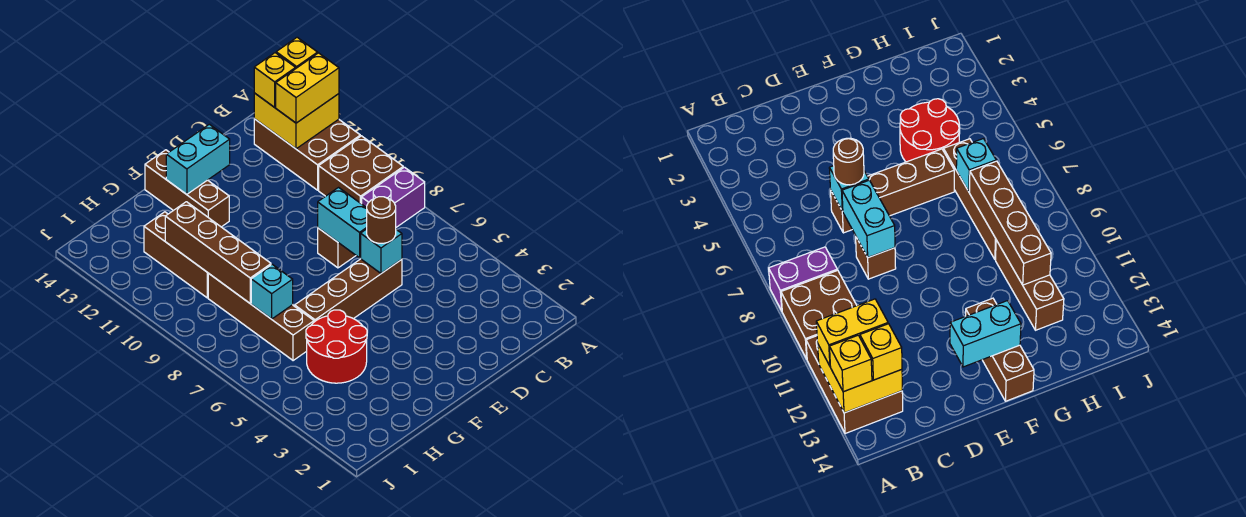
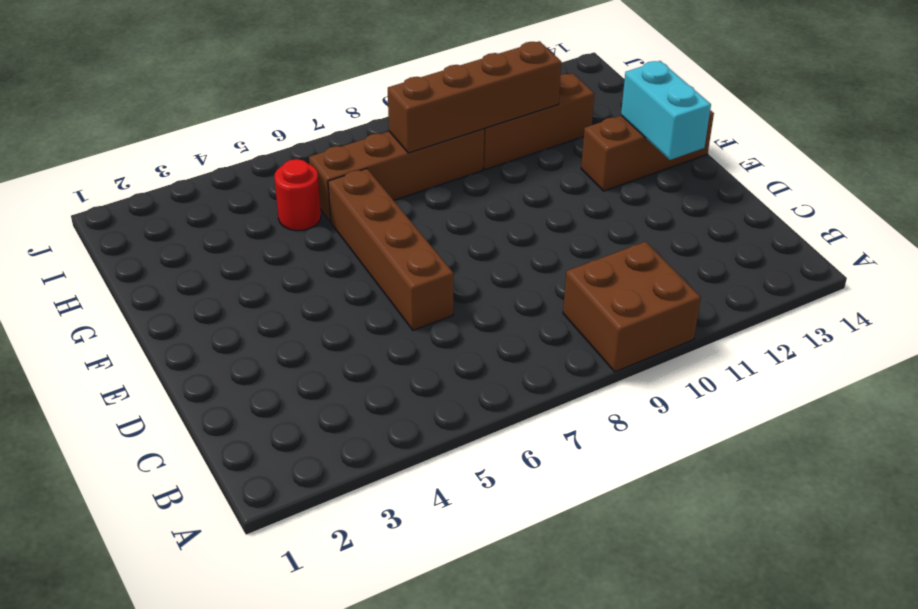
red 1x1 round brick [274,159,321,231] -> red 2x2 round brick [306,310,367,383]
none -> purple 1x2 brick [362,167,425,227]
none -> brown 2x3 brick [254,119,360,190]
none -> brown 1x1 brick [318,228,356,268]

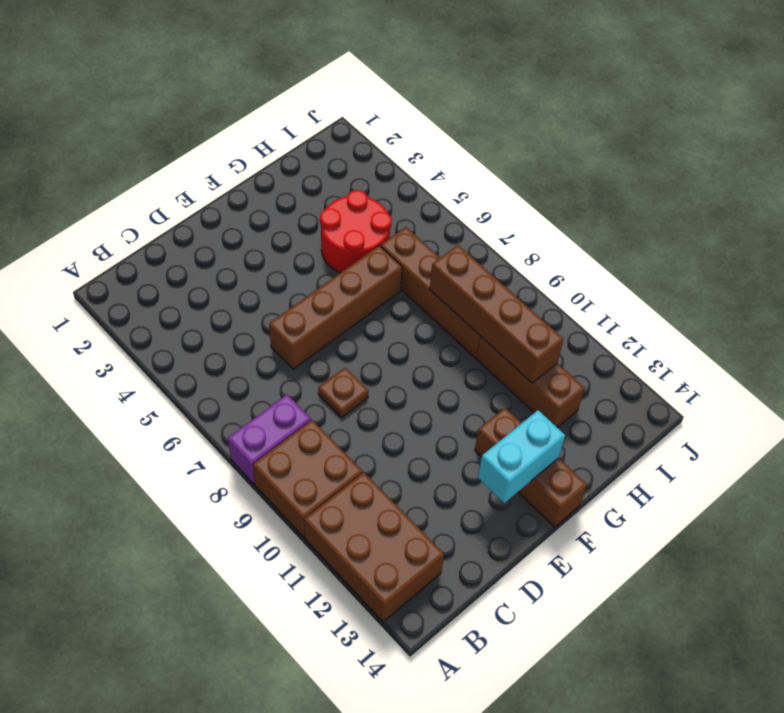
brown 1x1 plate [318,368,368,417] -> brown 1x1 brick [318,228,356,268]
none -> yellow 2x2 brick [254,93,339,149]
none -> cyan 1x1 brick [361,229,402,273]
none -> cyan 1x2 brick [318,188,367,258]

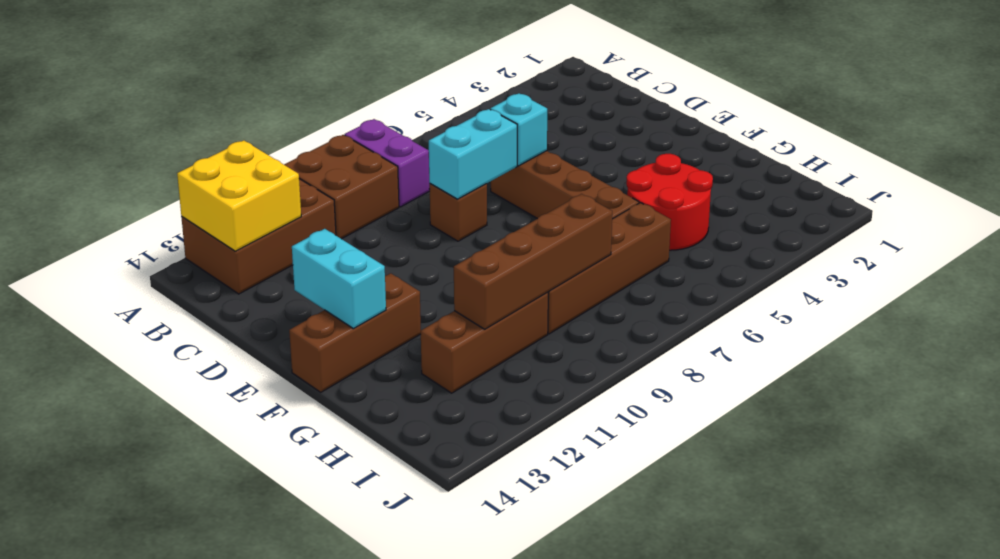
none -> cyan 1x1 brick [251,264,293,319]
none -> yellow 1x2 brick [276,53,339,123]
none -> yellow 1x1 brick [276,37,318,68]

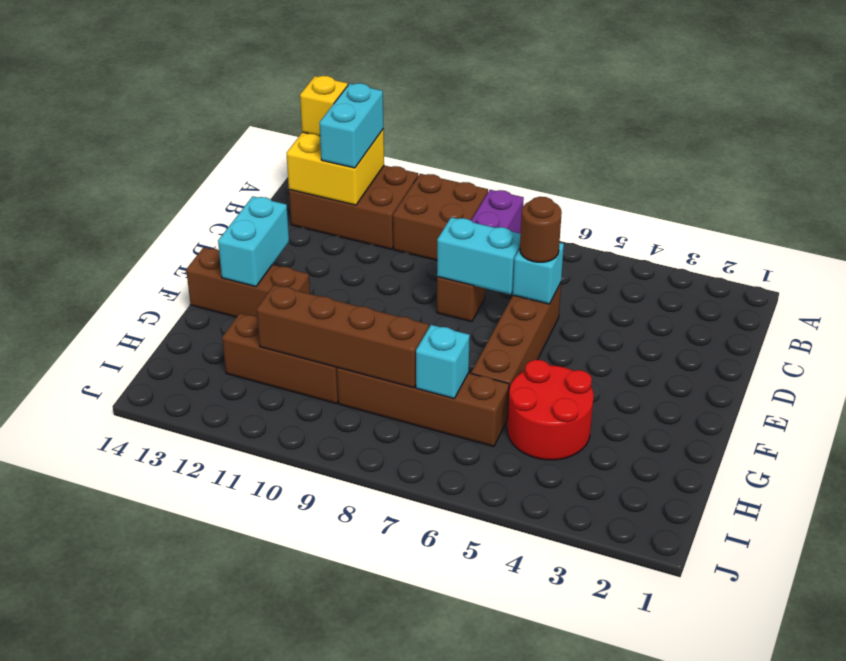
cyan 1x2 brick [319,83,383,168] -> yellow 1x2 brick [276,53,339,123]
none -> yellow 1x1 brick [254,53,296,107]

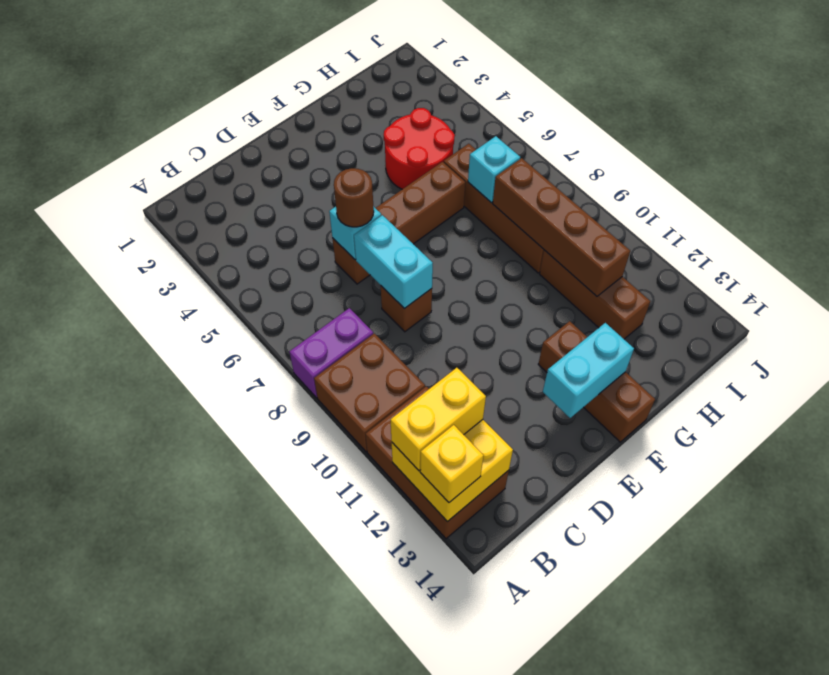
none -> yellow 1x1 brick [254,53,296,107]

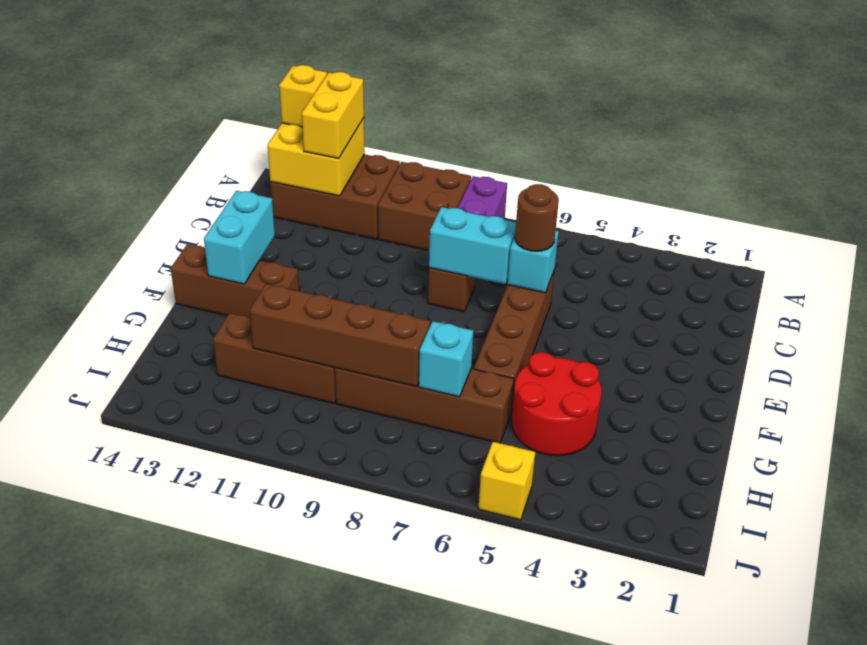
yellow 1x1 brick [478,442,535,520] -> yellow 1x1 brick moved to [254,53,296,107]

